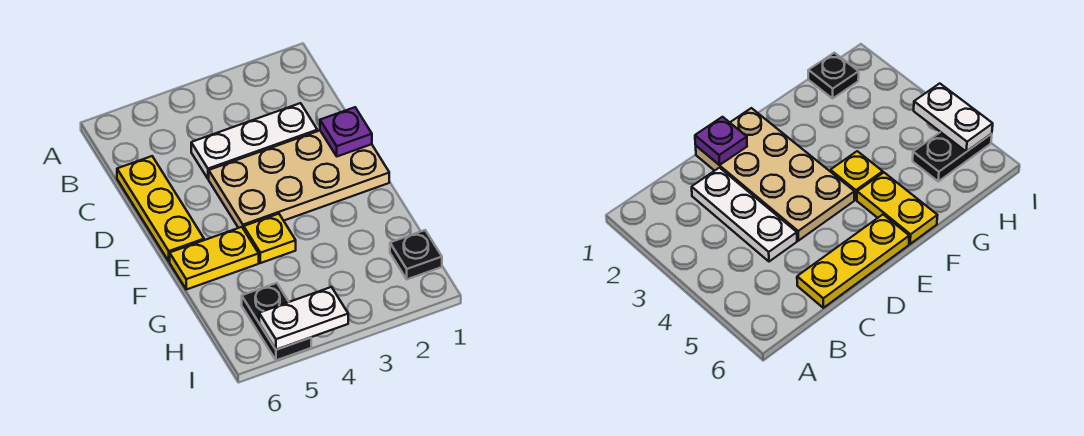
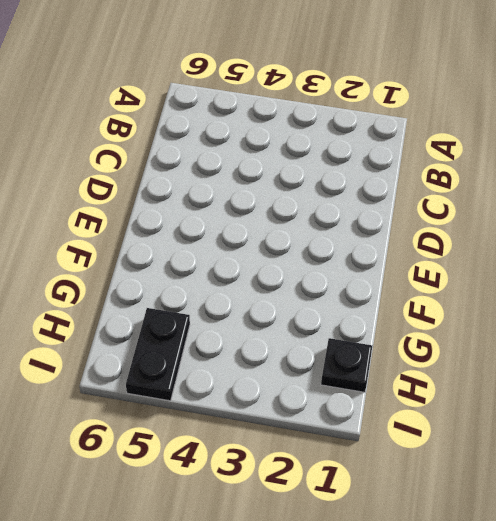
none -> white 1x3 plate [191,103,317,179]
none -> yellow 1x3 plate [117,156,204,261]

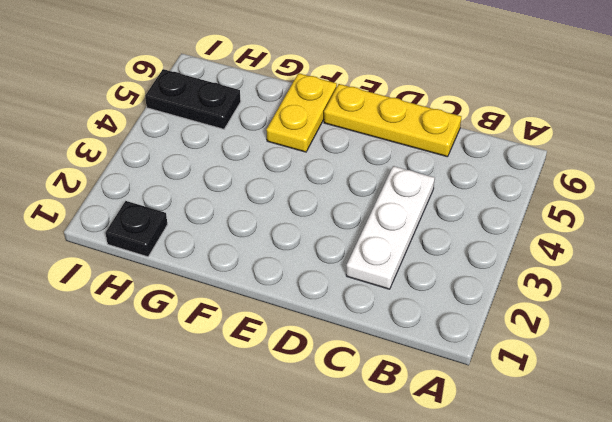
none -> tan 2x4 plate [209,131,389,229]
none -> yellow 1x1 plate [244,214,296,263]

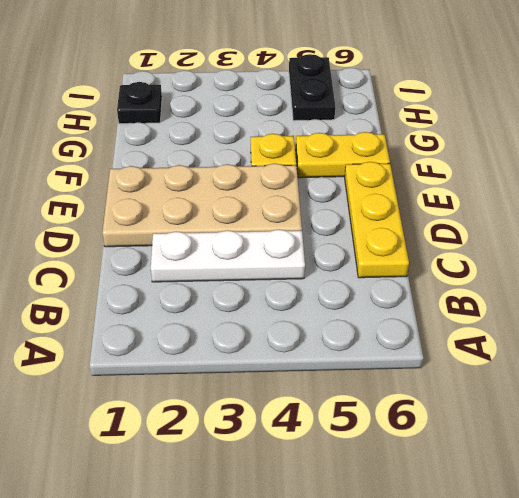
none -> purple 1x1 plate [320,107,372,156]
none -> white 1x2 plate [259,287,348,350]

